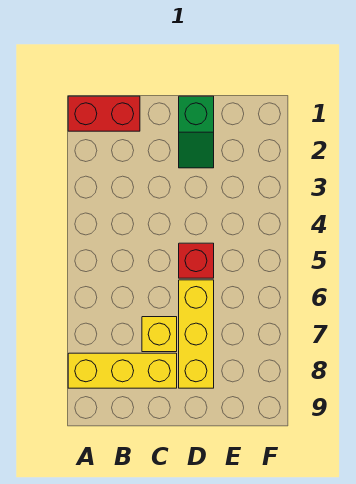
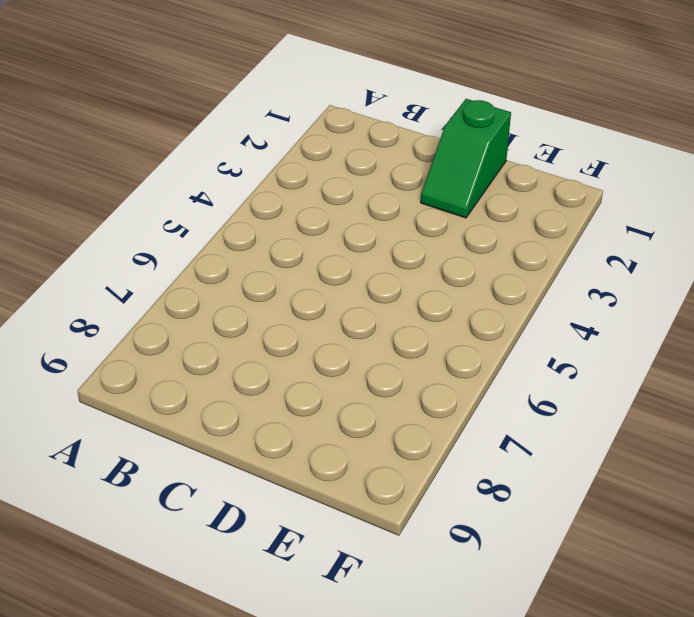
none -> red 1x2 brick [68,96,140,131]
none -> yellow 1x3 brick [68,353,177,388]

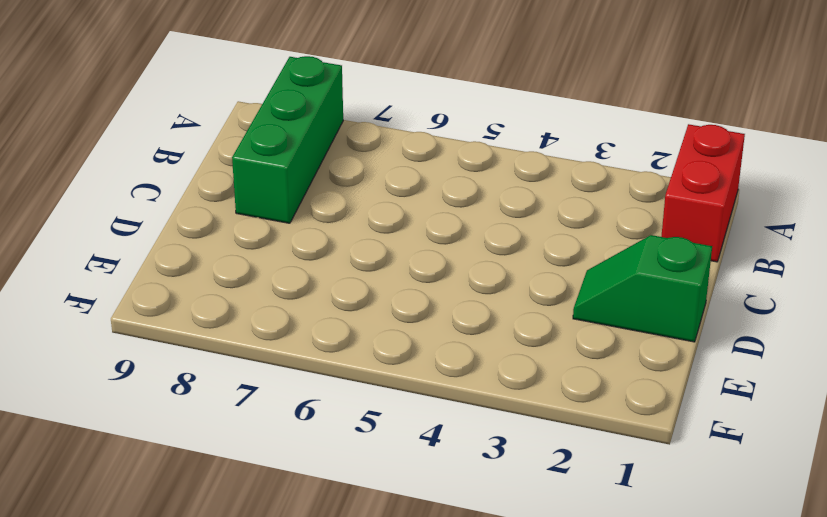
green 1x3 brick [232,56,343,223] -> yellow 1x3 brick [68,353,177,388]
none -> yellow 1x1 brick [142,317,177,352]
none -> red 1x1 brick [179,243,214,278]

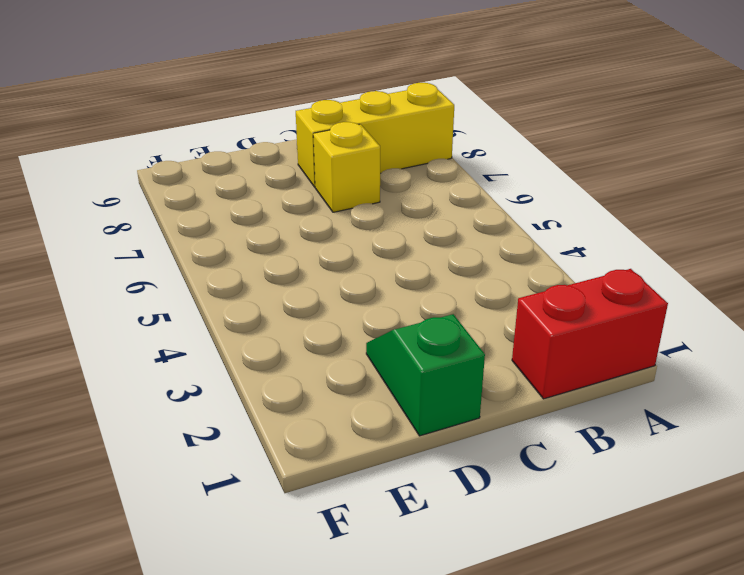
none -> red 1x1 brick [179,243,214,278]
none -> yellow 1x3 brick [179,280,214,388]

